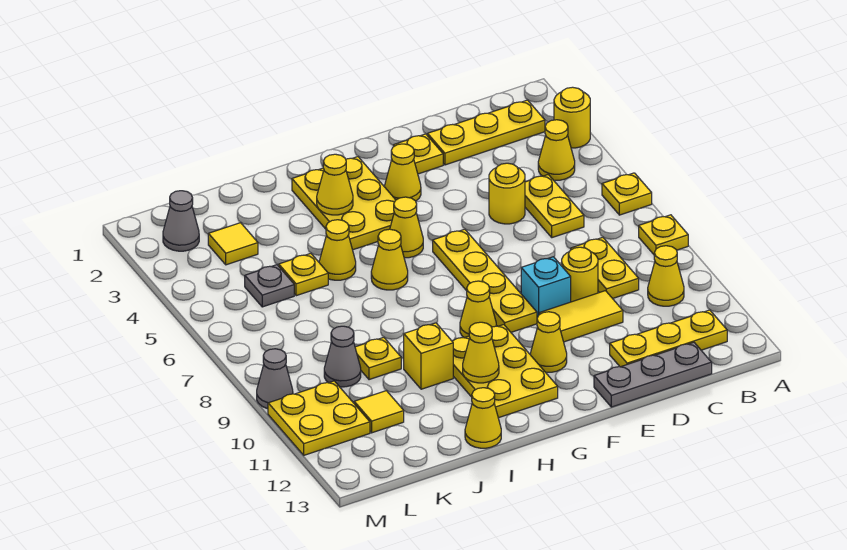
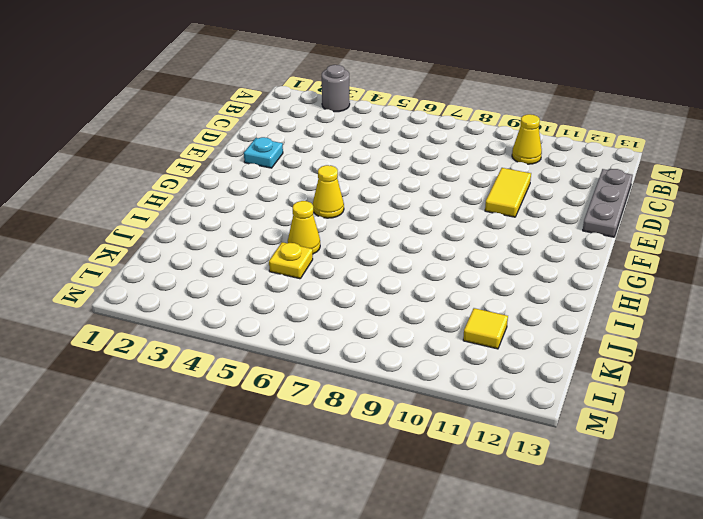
grey 1x1 round brick [322,65,350,112] -> yellow 1x1 round brick [554,87,590,148]
cyan 1x1 plate [244,137,283,168] -> yellow 1x1 plate [394,134,443,174]
none -> yellow 1x1 plate [602,173,652,215]
none -> yellow 1x1 plate [639,215,688,254]
none -> yellow 1x3 plate [428,100,545,165]
none -> yellow 1x1 cone [538,120,575,180]

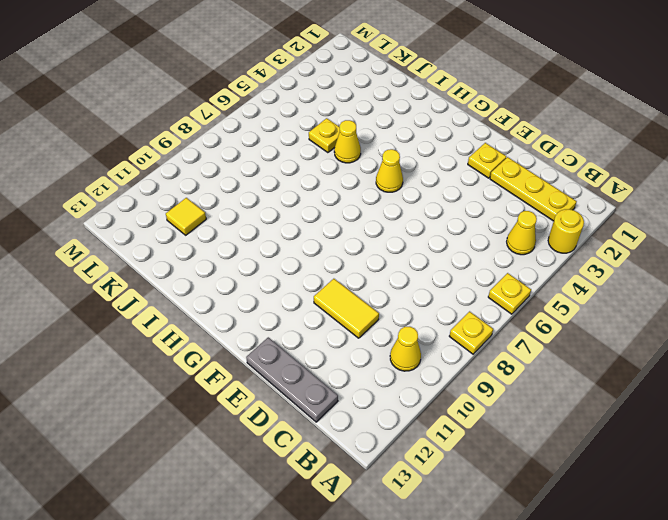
none -> yellow 1x3 plate [610,310,727,367]
none -> yellow 1x2 plate [525,175,584,238]
none -> yellow 1x2 plate [571,237,639,299]
none -> yellow 1x1 round brick [489,163,525,224]

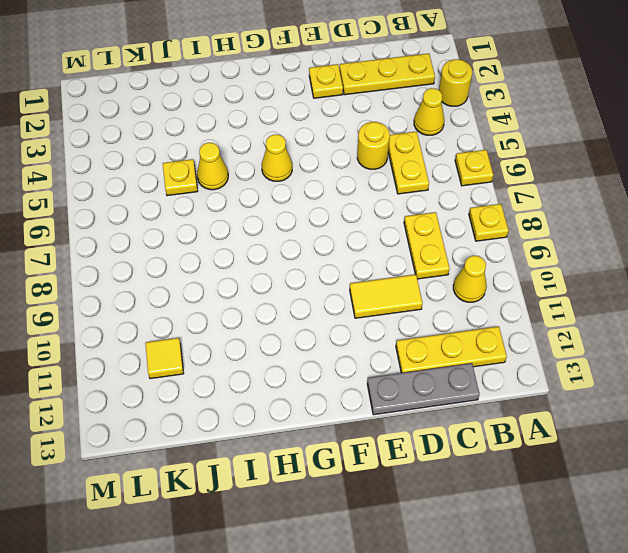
none -> yellow 1x1 round brick [562,247,598,302]
none -> cyan 1x1 brick [521,257,571,318]
none -> yellow 1x1 cone [385,144,421,201]
none -> yellow 1x4 plate [433,229,537,332]

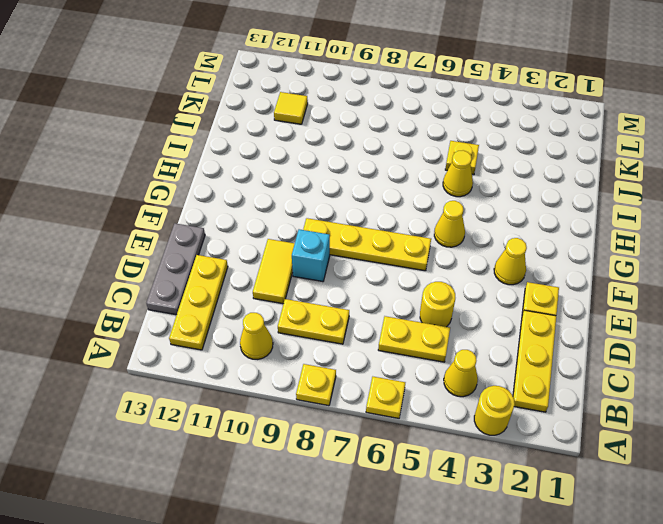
none -> yellow 1x1 round brick [562,247,598,302]
none -> yellow 1x1 cone [530,312,567,372]
none -> yellow 2x3 plate [292,157,396,250]
none -> yellow 1x1 cone [460,281,496,338]

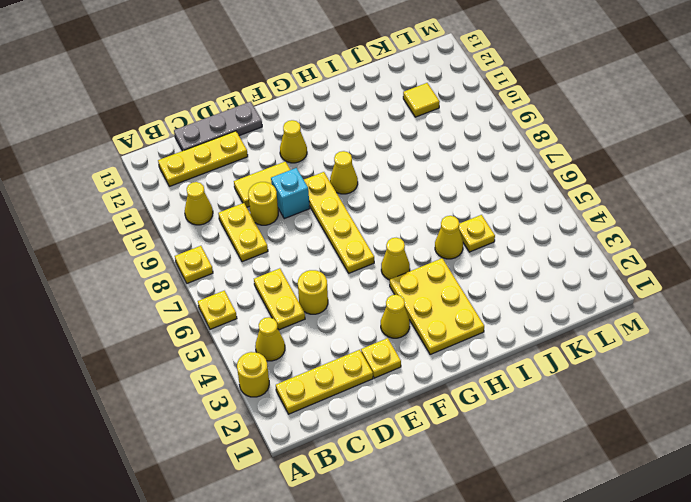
none -> yellow 2x3 plate [452,325,558,418]
none -> yellow 1x1 cone [371,229,408,290]
none -> yellow 1x1 brick [404,323,453,389]
none -> yellow 1x1 cone [465,388,501,448]

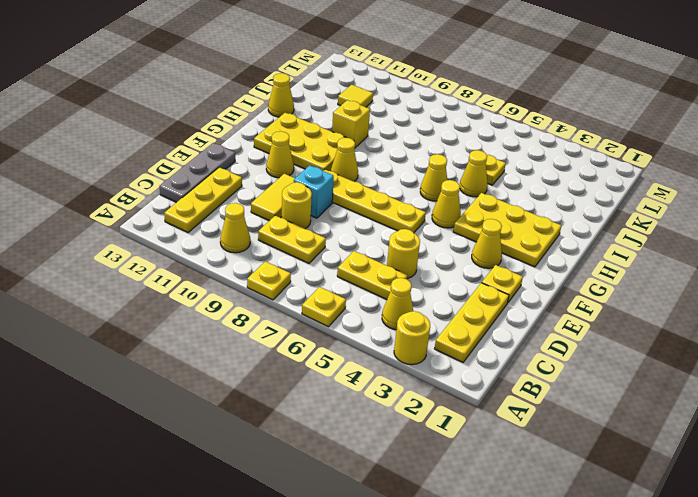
none -> yellow 1x1 plate [355,337,401,380]
none -> yellow 1x1 tile [208,223,258,265]
none -> grey 1x1 plate [245,265,294,307]
none -> grey 1x1 cone [324,326,361,387]

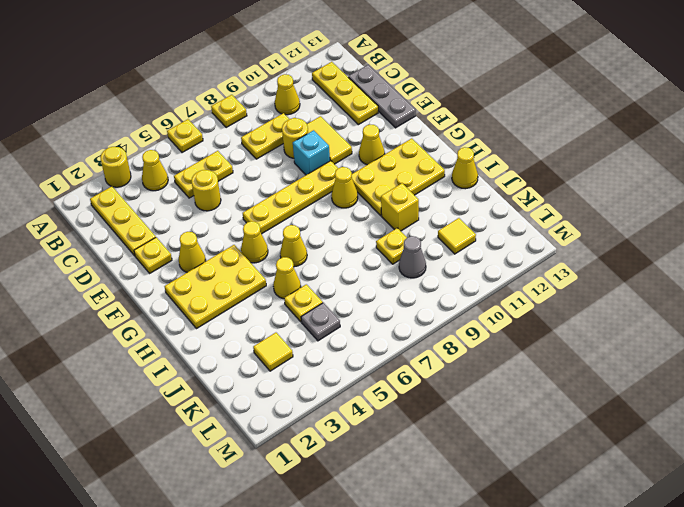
none -> grey 1x1 cone [163,191,199,251]
none -> yellow 2x2 plate [268,381,370,455]
none -> grey 1x1 cone [257,349,293,409]
none -> yellow 1x1 cone [317,154,353,215]

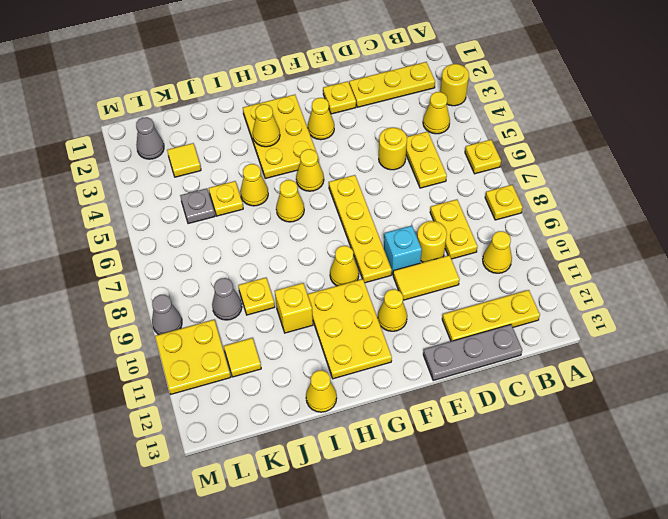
none -> yellow 1x1 cone [463,322,499,383]

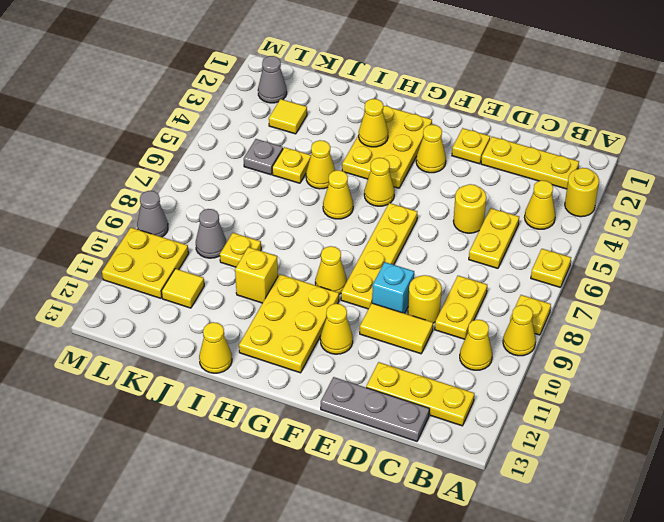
yellow 1x1 cone [503,305,536,356] -> yellow 1x1 cone moved to [463,322,499,383]

